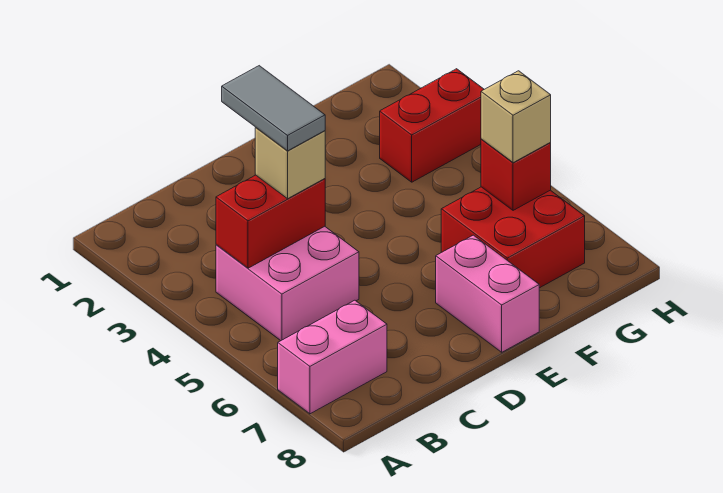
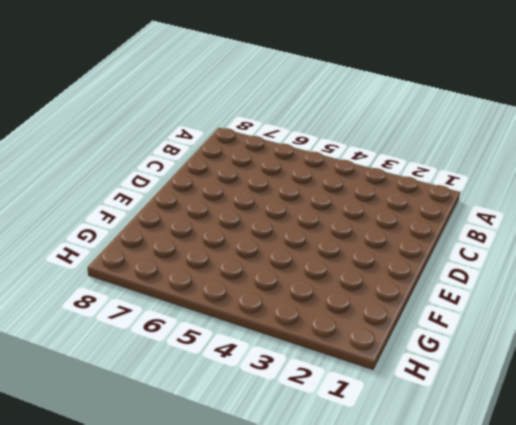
none -> pink 1x2 brick [278,300,387,414]
none -> pink 2x2 brick [216,226,359,341]

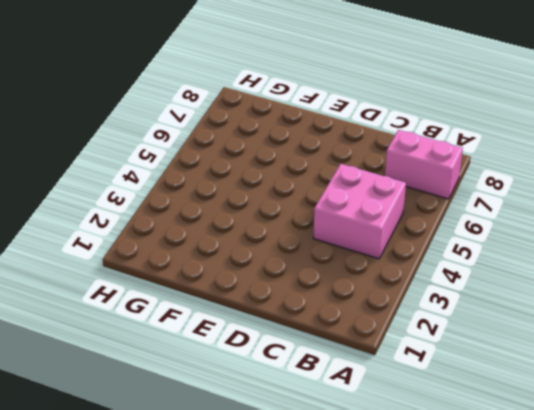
none -> pink 1x2 brick [436,235,539,352]
none -> red 2x2 brick [441,187,585,288]

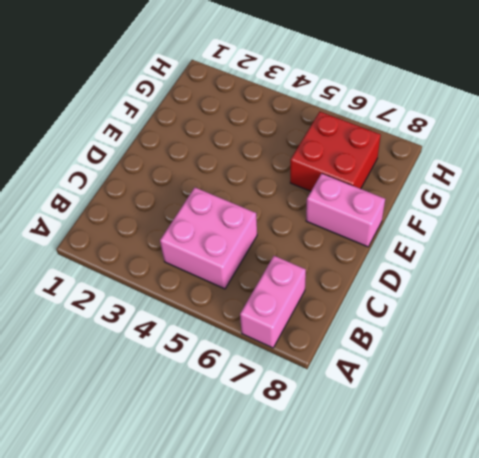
none -> red 1x2 brick [380,69,484,182]
none -> red 1x2 brick [216,175,325,268]

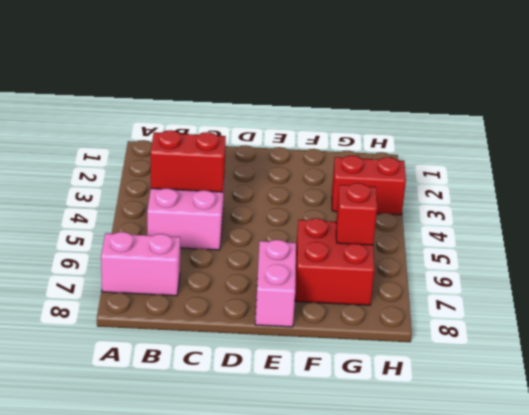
none -> tan 1x1 brick [255,128,325,199]
none -> tan 1x1 brick [481,71,551,163]

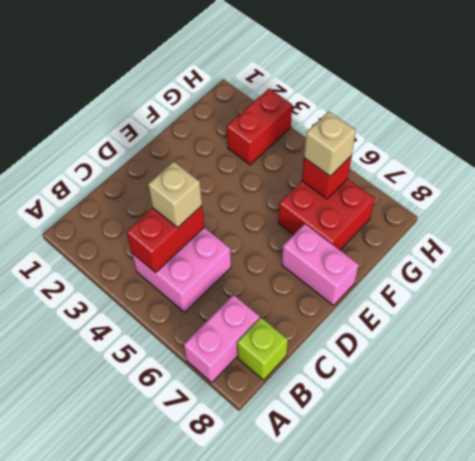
lime 1x1 brick [237,318,288,380] -> none
none -> grey 1x2 tile [222,66,325,151]

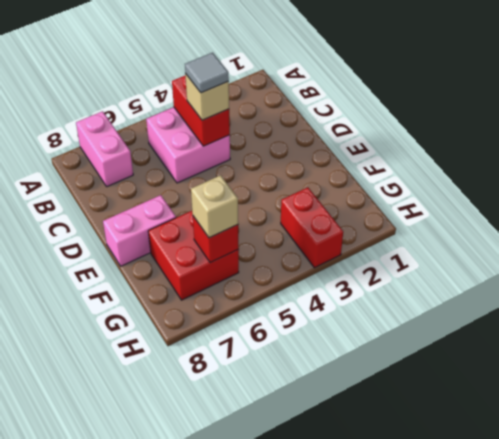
grey 1x1 tile [185,53,229,93] -> grey 1x2 tile [222,66,325,151]

